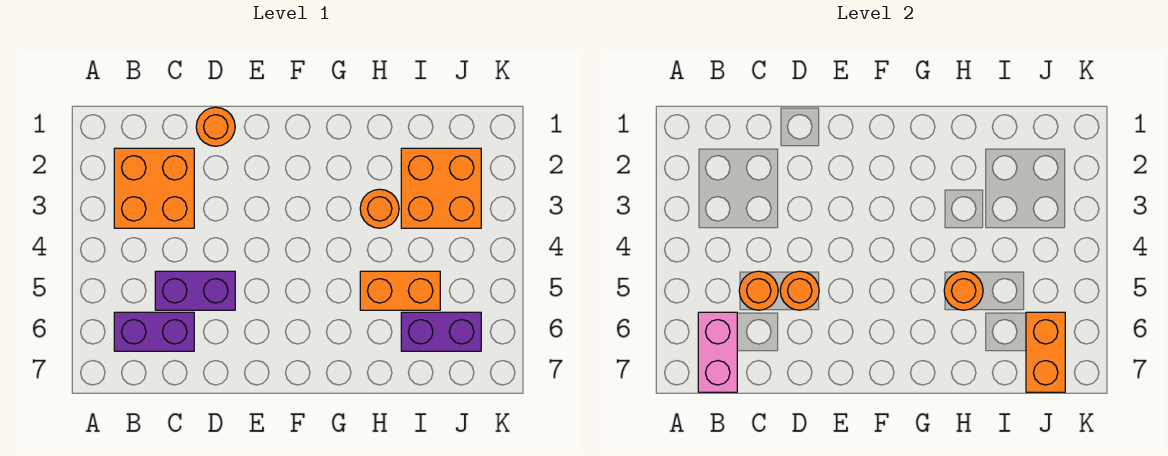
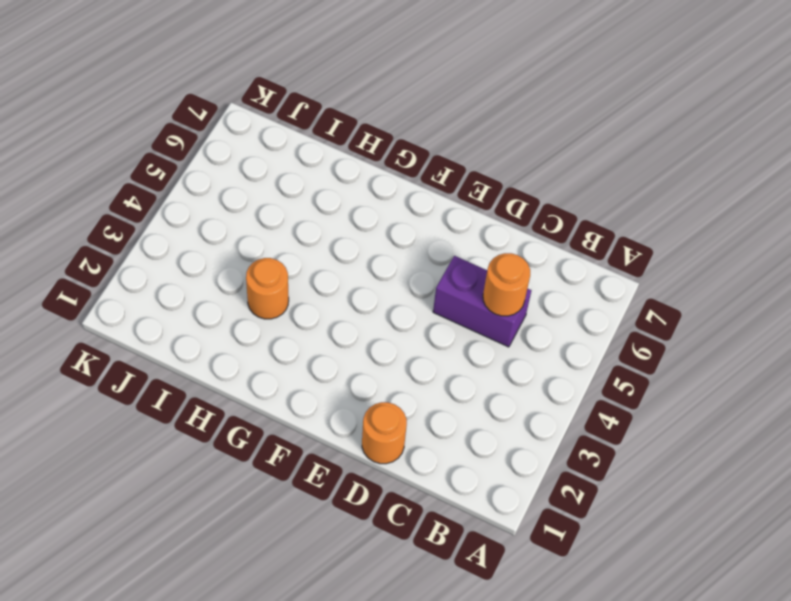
none -> orange 2x2 brick [114,148,194,228]
none -> purple 1x2 brick [114,312,194,351]
none -> orange 1x2 brick [360,271,440,310]

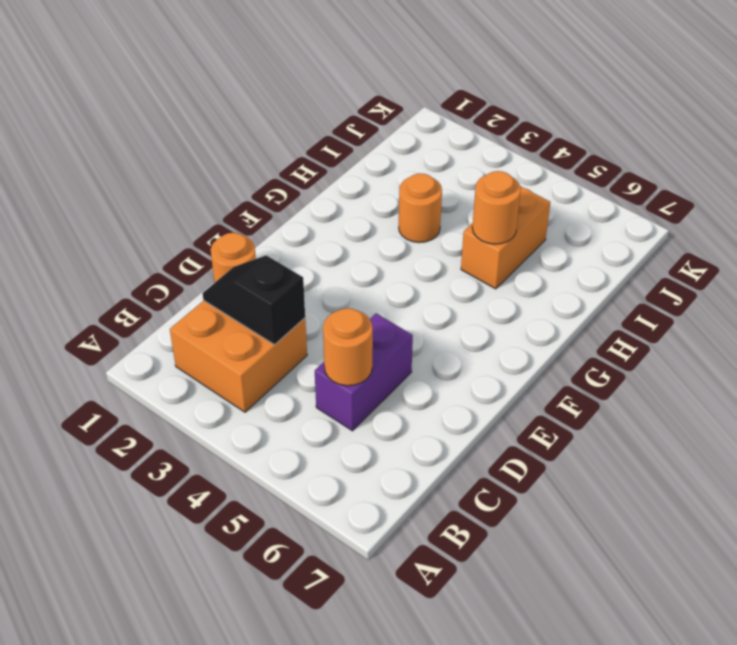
black 1x2 slope [203,255,305,345] -> none
none -> purple 1x2 brick [114,312,194,351]
none -> orange 2x2 brick [401,148,481,228]
none -> purple 1x2 brick [401,312,481,351]

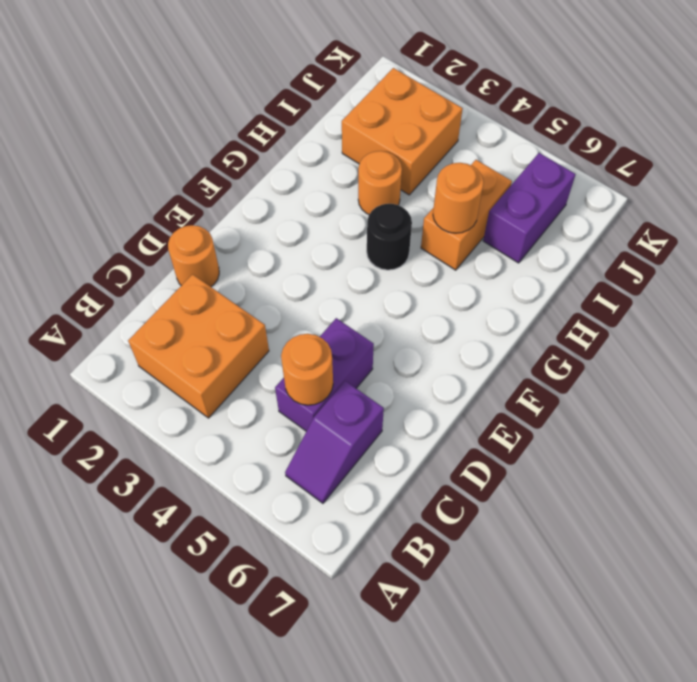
purple 1x2 slope [285,381,384,503] -> purple 1x2 brick [114,312,194,351]
black 1x1 round brick [367,204,412,270] -> none
none -> pink 1x2 brick [698,312,737,392]
none -> orange 1x1 round brick [780,271,819,310]
none -> orange 1x2 brick [1026,312,1065,392]

